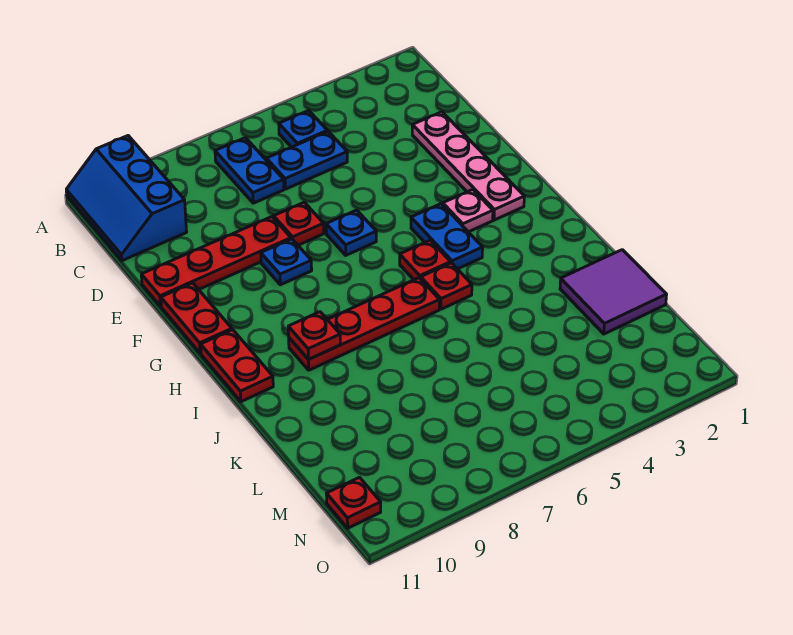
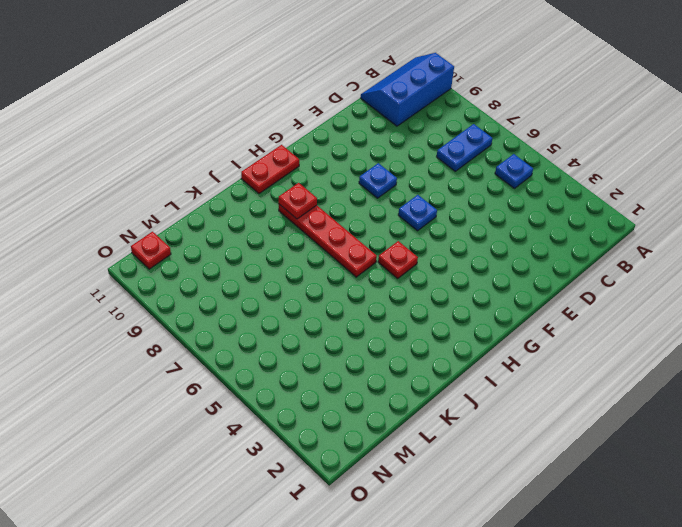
none -> blue 1x2 plate [266,131,347,189]
none -> pink 1x4 plate [412,112,524,220]
none -> red 1x1 plate [274,202,324,245]

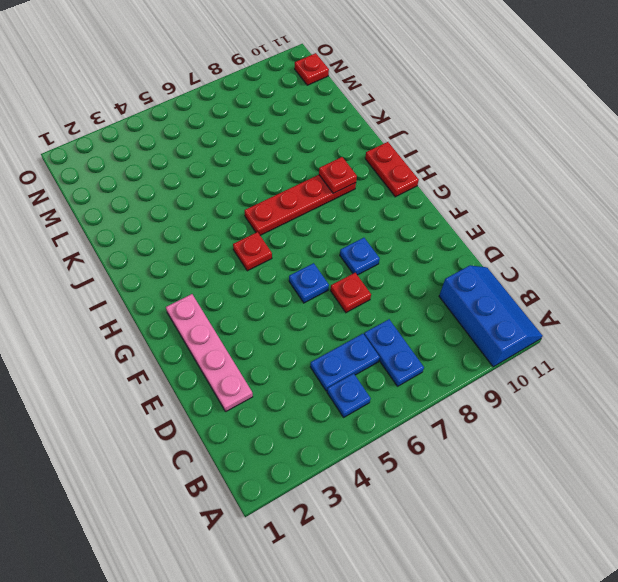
none -> red 1x4 plate [141,217,291,306]
none -> red 1x2 plate [161,283,232,353]
none -> pink 1x1 plate [443,190,493,232]

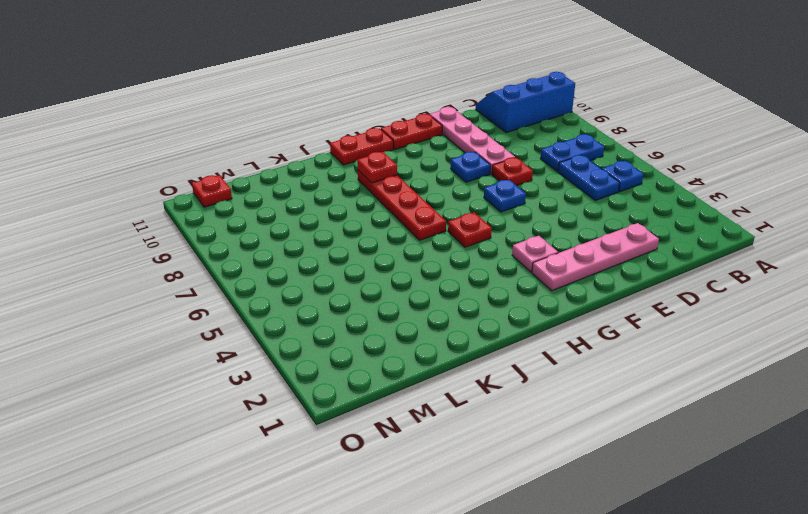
pink 1x4 plate [430,107,515,174] -> red 1x4 plate [141,217,291,306]
none -> blue 1x2 plate [411,204,483,269]
none -> red 1x1 plate [421,263,472,309]
none -> purple 2x2 tile [560,250,667,334]

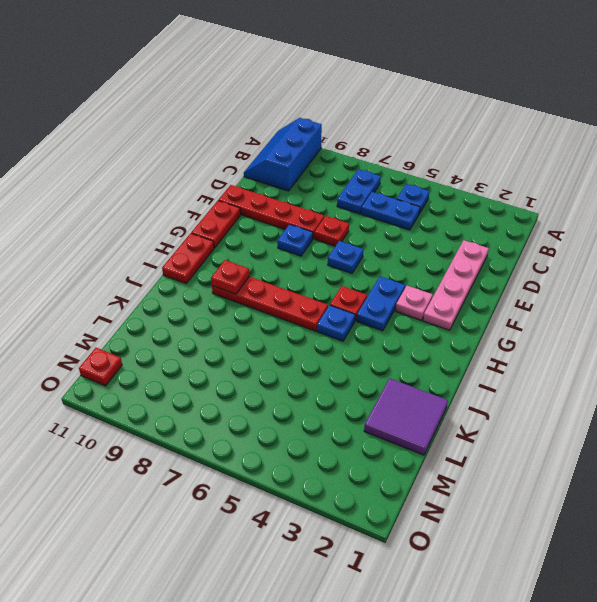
blue 1x1 plate [317,305,355,341] -> red 1x1 plate [421,263,472,309]

